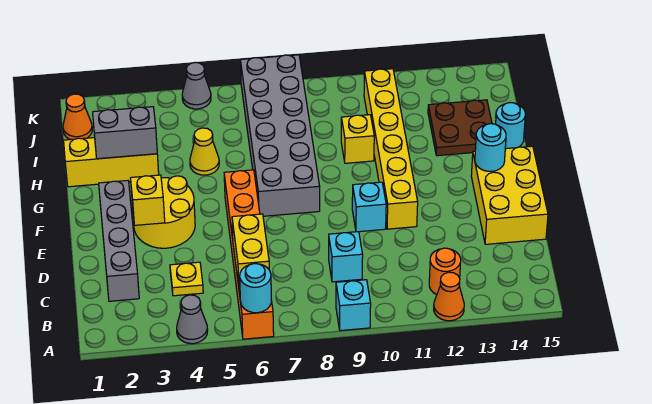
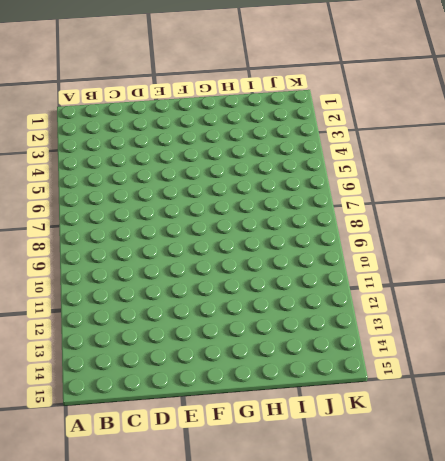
none -> grey 1x1 cone [177,295,208,344]
none -> orange 1x6 brick [224,170,274,339]
none -> cyan 1x1 brick [336,280,371,331]

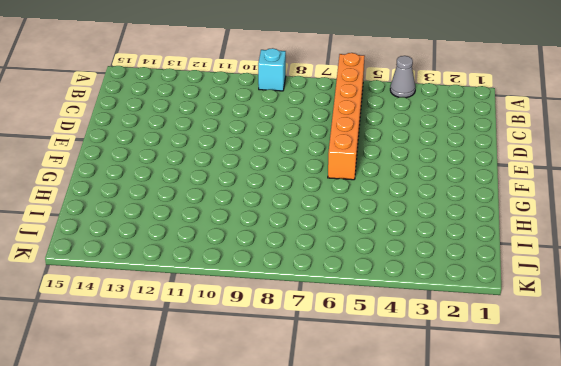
none -> orange 1x1 cone [434,272,464,321]
none -> orange 1x1 round brick [429,248,461,295]
none -> grey 1x4 brick [99,181,139,301]

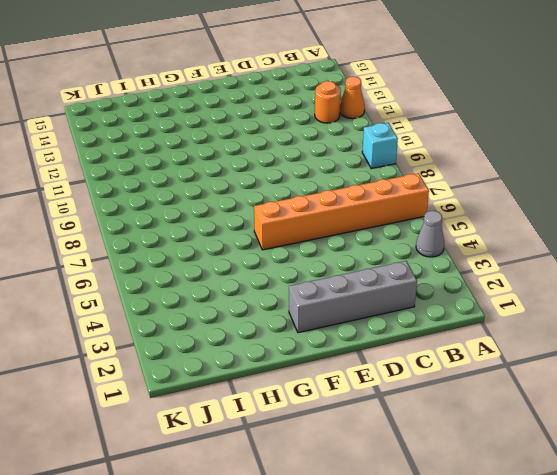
none -> yellow 1x1 plate [170,262,203,296]
none -> cyan 1x1 brick [329,232,363,282]
none -> yellow 2x3 brick [471,146,548,244]

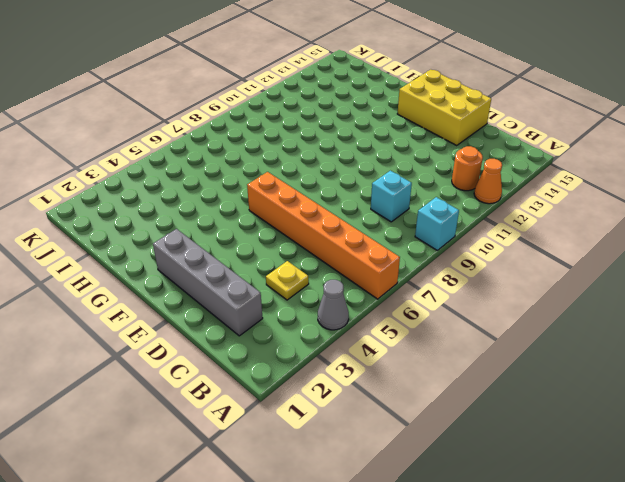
none -> yellow 2x2 round brick [133,176,195,248]
none -> cyan 1x1 brick [352,182,386,232]
none -> yellow 1x6 brick [364,69,418,229]

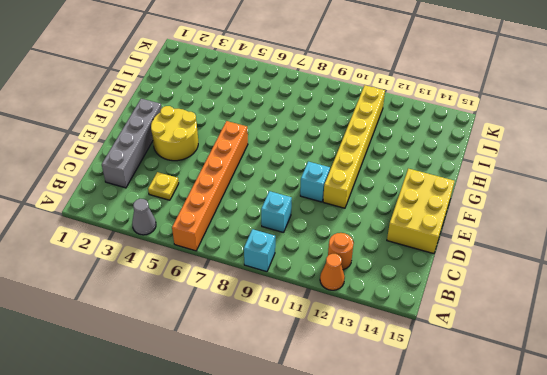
none -> grey 2x6 brick [240,55,320,216]
none -> yellow 1x3 brick [64,138,159,187]
none -> yellow 1x1 cone [190,128,219,175]

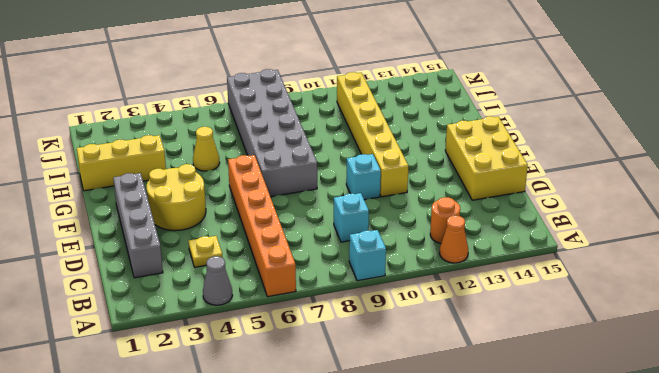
none -> yellow 1x1 brick [341,115,374,163]
none -> brown 2x2 plate [428,100,492,156]
none -> cyan 1x1 round brick [496,103,525,149]

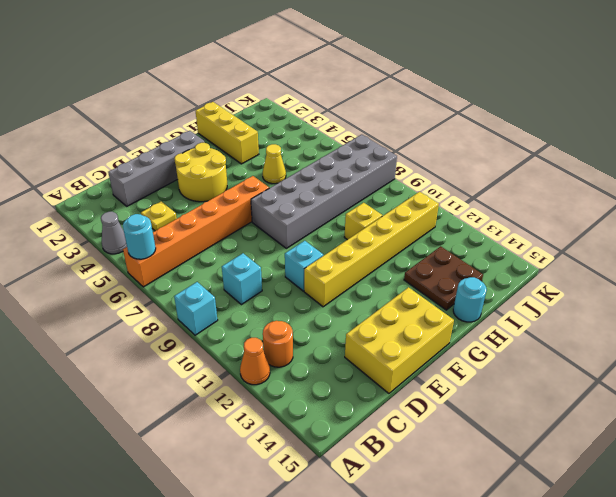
none -> orange 1x1 cone [63,94,92,140]
none -> grey 1x1 cone [182,63,211,109]
none -> yellow 1x2 brick [232,214,269,289]

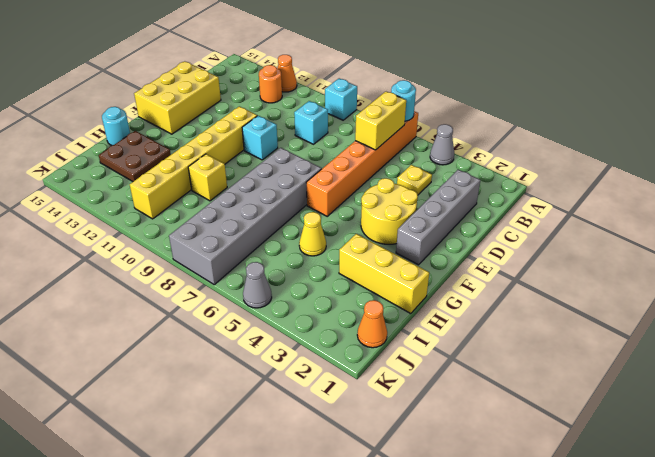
none -> yellow 1x1 brick [131,175,165,225]
none -> cyan 1x1 round brick [475,124,506,171]
none -> grey 1x2 brick [93,107,157,159]

